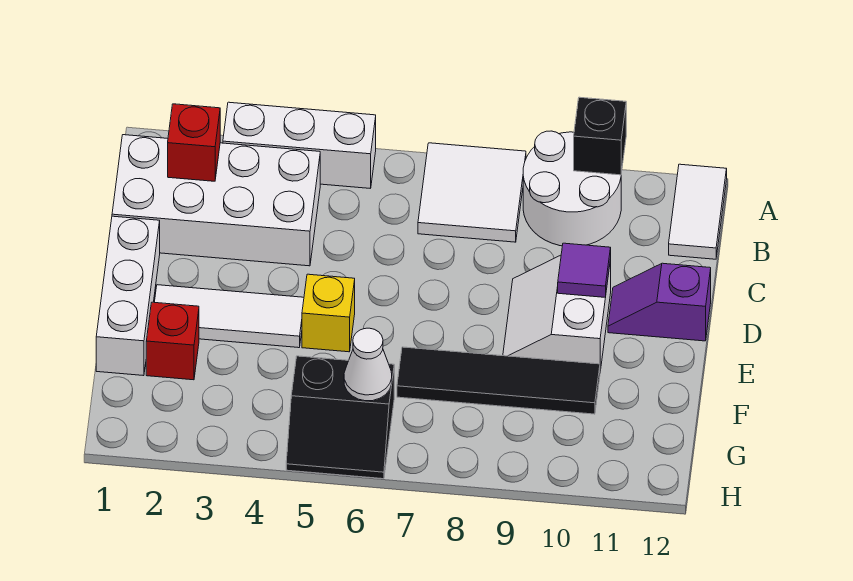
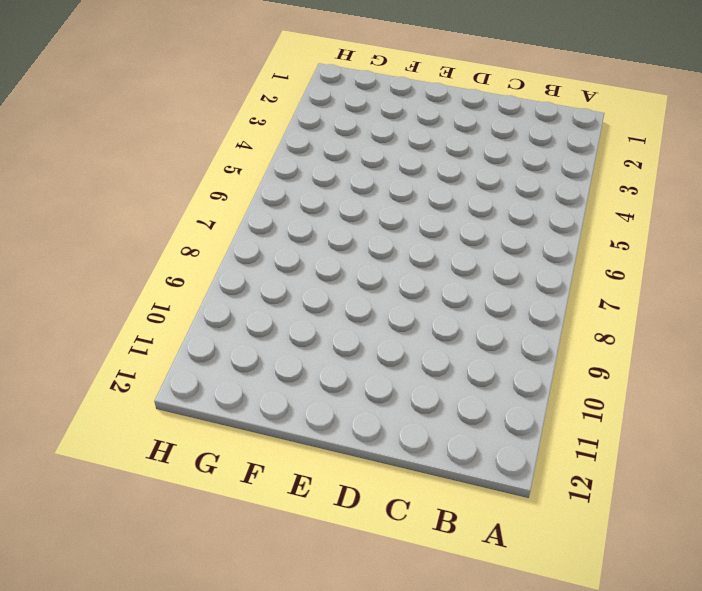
none -> white 1x3 brick [223,102,376,188]
none -> white 2x2 tile [418,143,526,242]
none -> white 2x2 round brick [523,131,621,246]

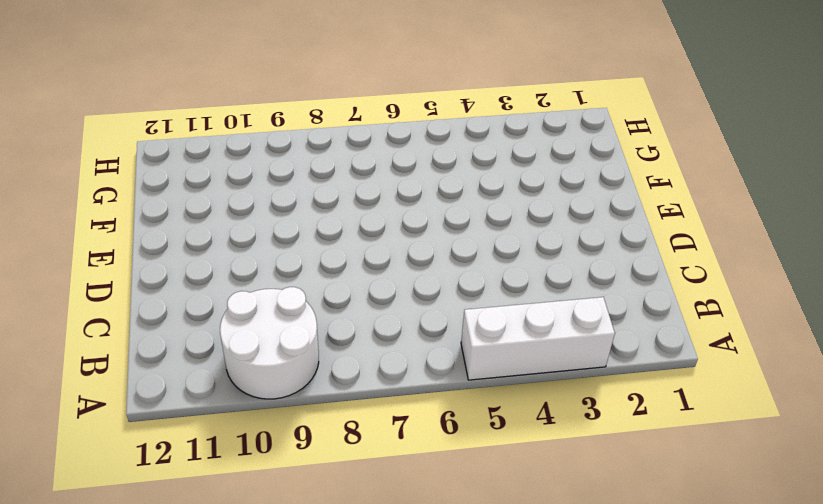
none -> white 2x2 tile [418,143,526,242]
none -> white 1x2 tile [669,164,727,259]
none -> white 2x4 brick [112,135,320,266]

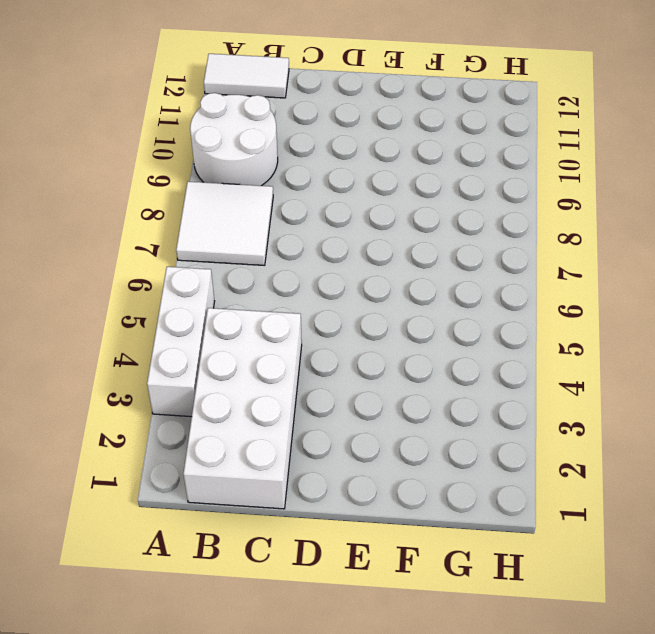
none -> white 1x3 brick [96,216,160,376]
none -> white 2x2 slope [503,255,611,371]
none -> purple 1x2 slope [608,263,711,341]

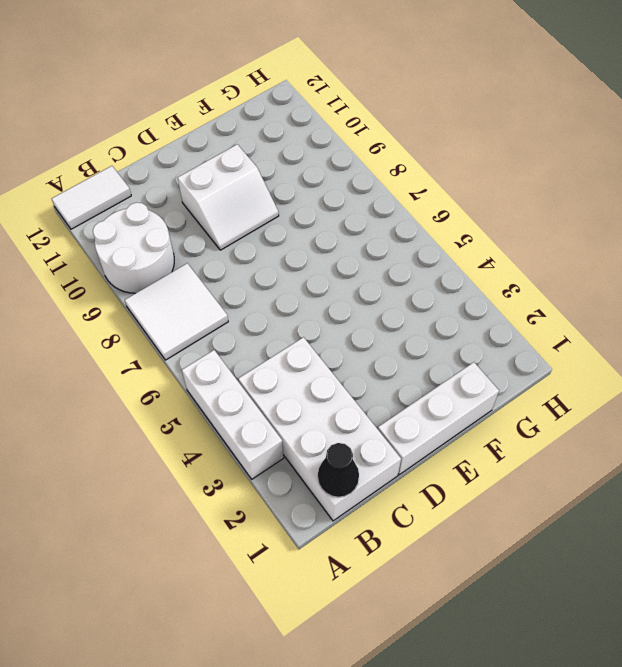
black 1x1 cone [318,443,359,497] -> none
none -> purple 1x2 slope [608,263,711,341]
none -> white 1x3 tile [154,285,304,348]
none -> yellow 1x1 brick [302,274,355,352]

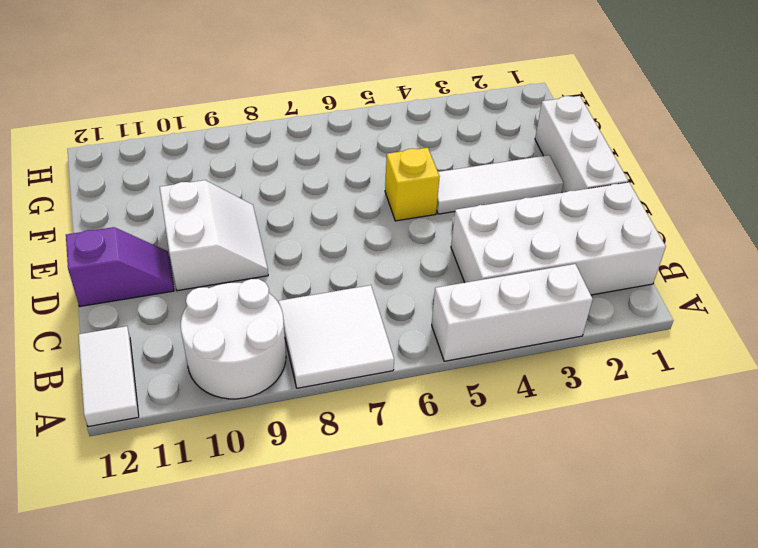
none -> red 1x1 brick [146,302,199,380]
none -> black 1x4 tile [397,347,600,414]
none -> black 2x2 slope [286,356,394,479]

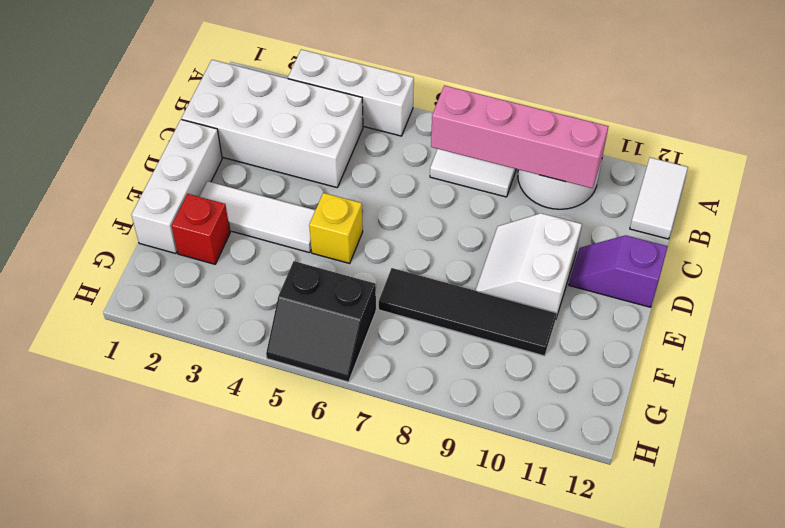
pink 1x4 brick [431,85,609,188] -> none
none -> black 1x1 brick [574,97,626,175]
none -> red 1x1 brick [168,104,220,181]
none -> purple 1x1 tile [558,243,611,298]

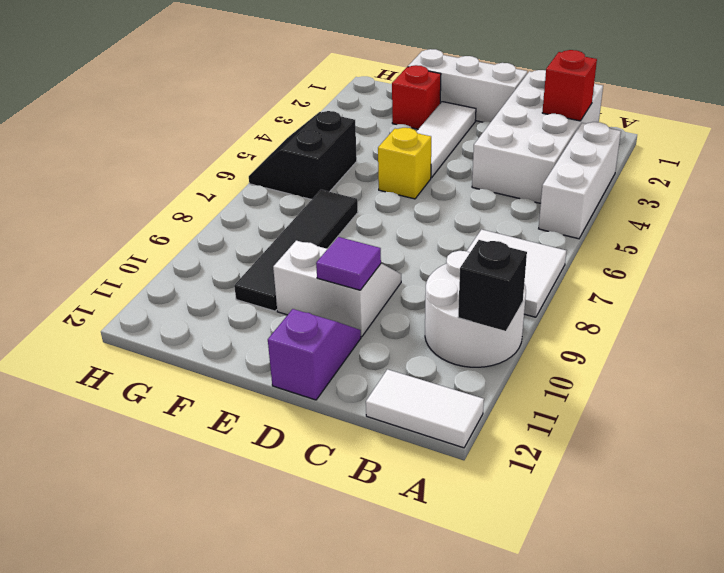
none -> white 1x1 cone [344,328,392,401]

